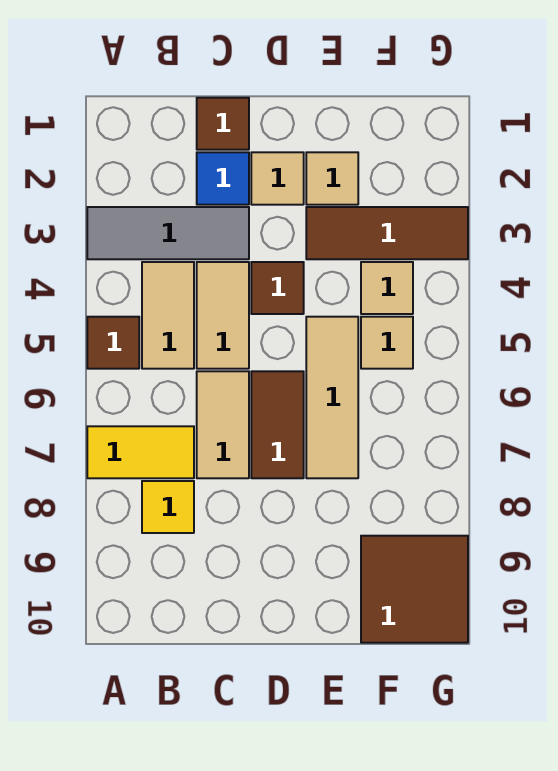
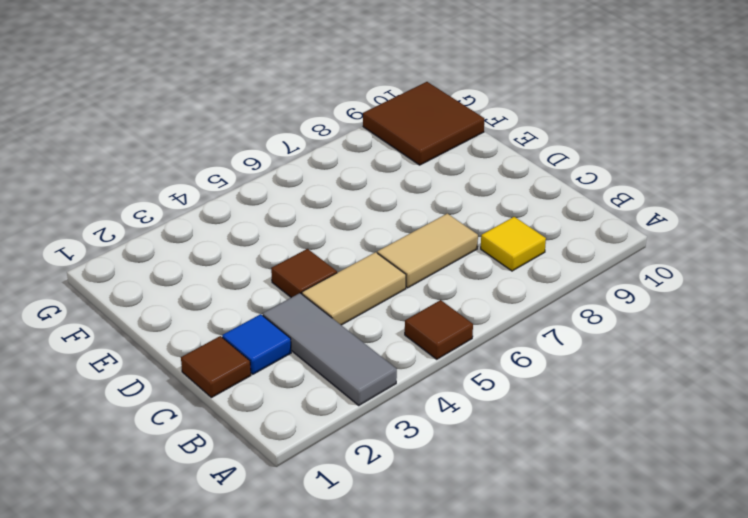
none -> yellow 1x2 tile [87,426,194,478]
none -> tan 1x2 tile [142,262,194,369]
none -> tan 1x1 tile [251,152,304,205]

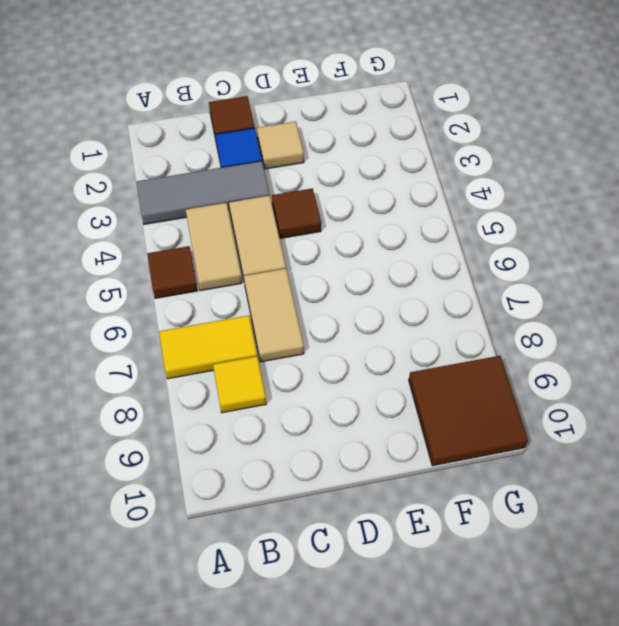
none -> brown 1x2 tile [251,371,304,478]
none -> tan 1x1 tile [306,152,358,205]
none -> brown 1x3 tile [306,207,468,259]

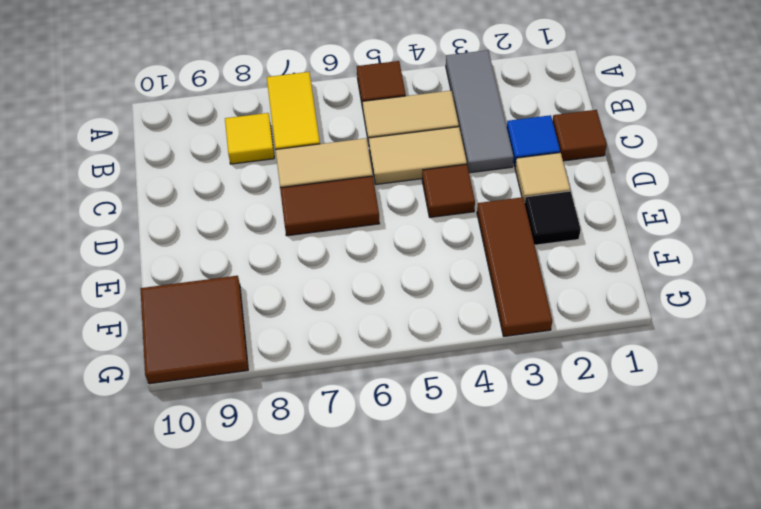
black 1x1 tile [525,191,581,245] -> tan 1x1 tile [306,152,358,205]
none -> tan 1x3 tile [306,317,358,478]
none -> tan 1x1 tile [361,262,413,314]
none -> tan 1x1 tile [361,317,413,369]

